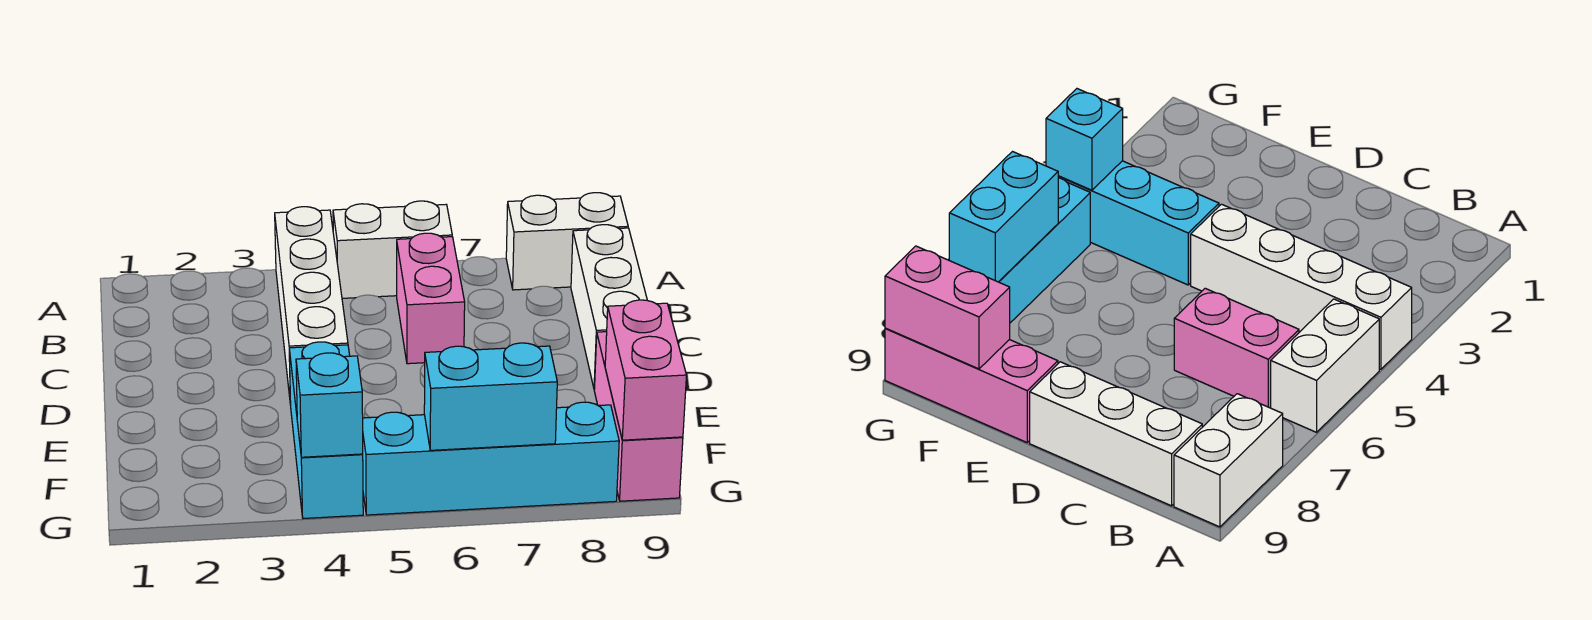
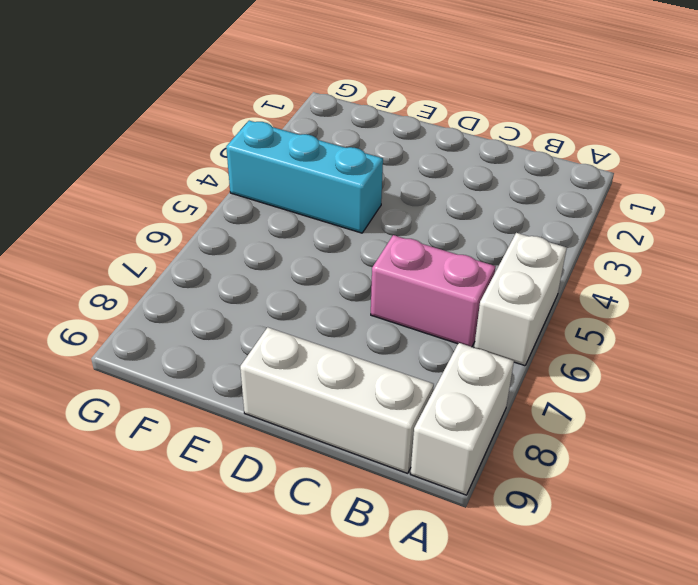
none -> white 1x4 brick [275,207,348,405]
none -> pink 1x3 brick [594,332,683,501]

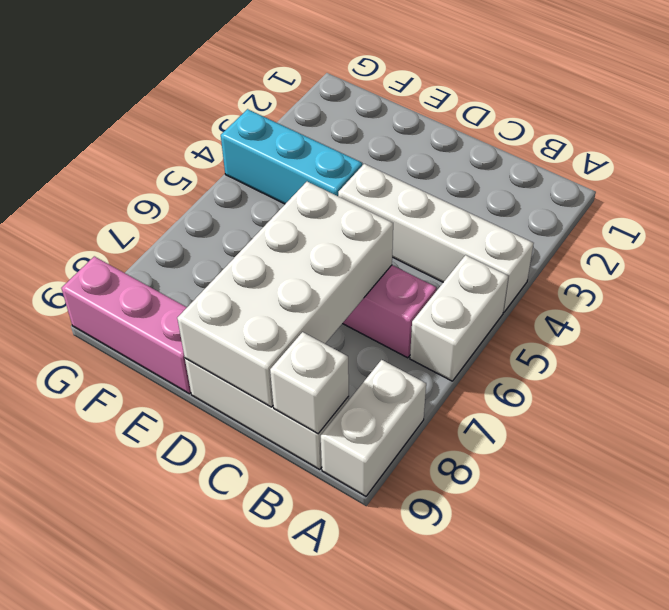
white 1x1 brick [270,332,349,433] -> none
white 2x4 brick [177,182,393,407] -> none
none -> cyan 1x4 brick [363,402,619,515]
none -> pink 1x2 brick [605,300,687,440]

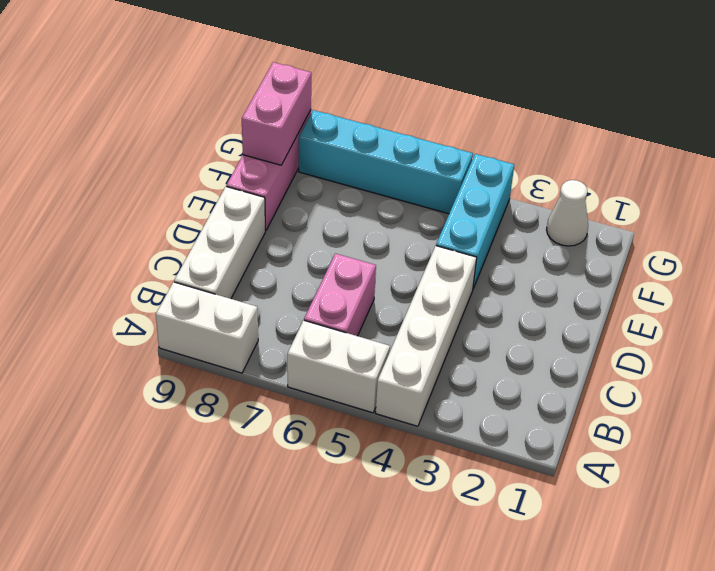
white 1x1 cone [546,180,588,246] -> none
none -> cyan 1x1 brick [296,353,363,457]
none -> cyan 1x2 brick [424,343,557,450]

